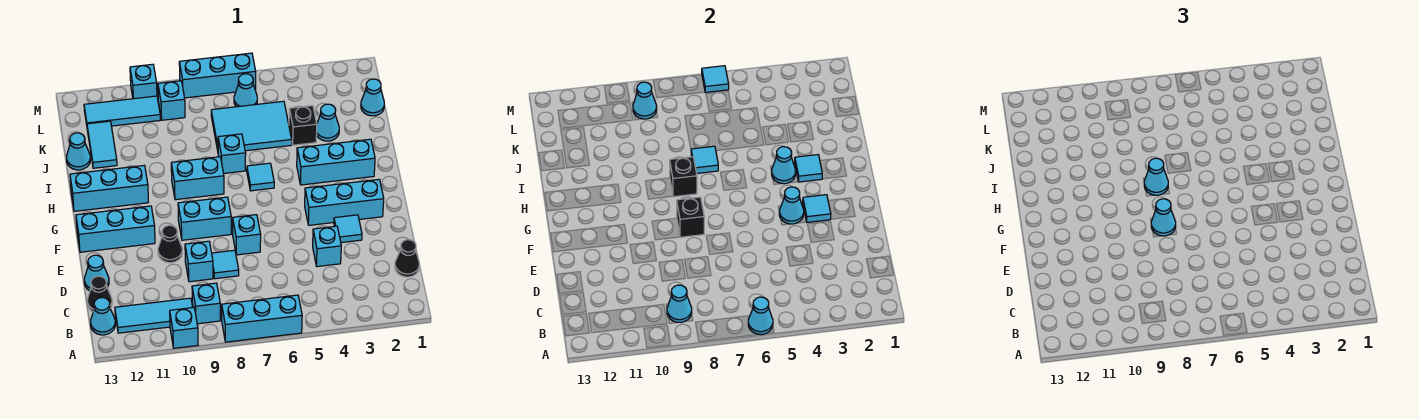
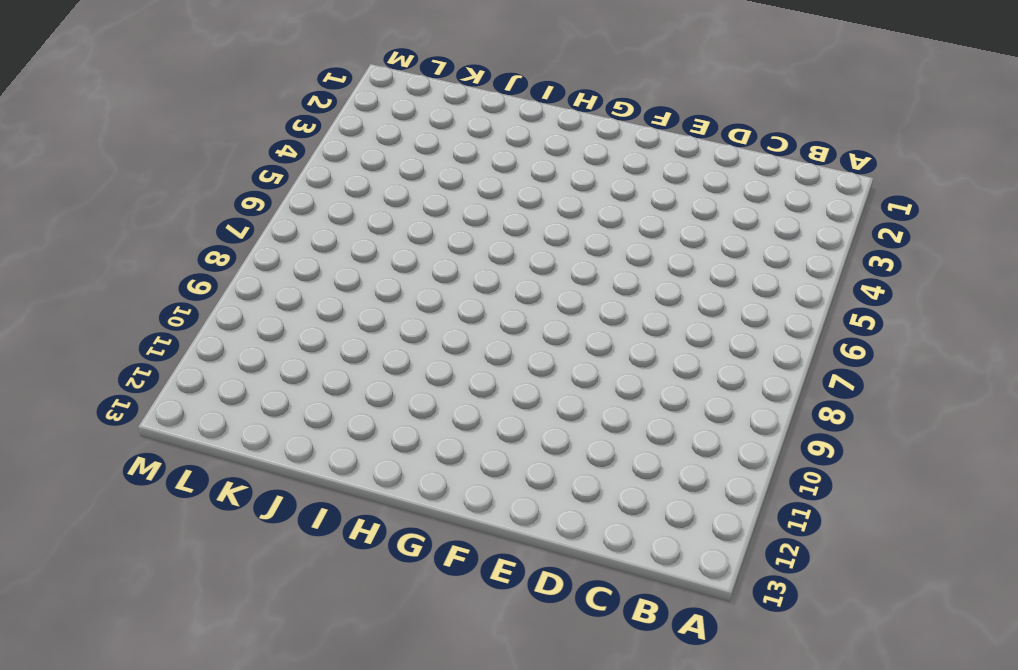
none -> cyan 1x3 brick [222,295,302,342]
none -> cyan 1x1 brick [170,308,198,348]
none -> cyan 1x1 brick [192,283,220,324]
none -> cyan 1x3 tile [115,298,193,333]

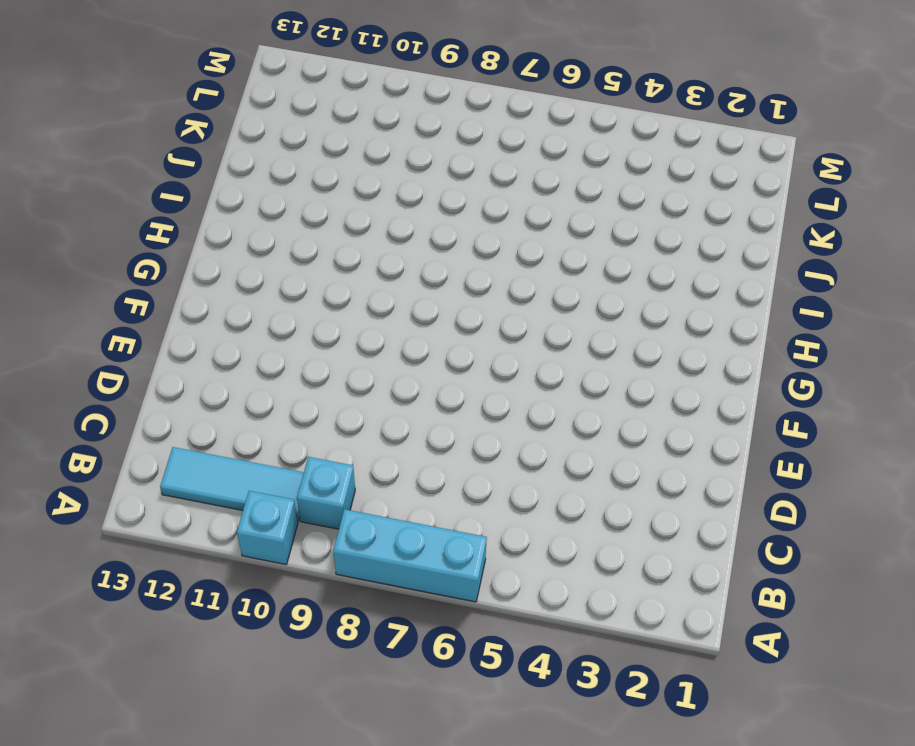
none -> cyan 1x1 cone [91,298,115,335]
none -> black 1x1 cone [395,240,419,277]
none -> black 1x1 cone [87,276,112,312]
none -> cyan 1x1 brick [313,226,341,267]

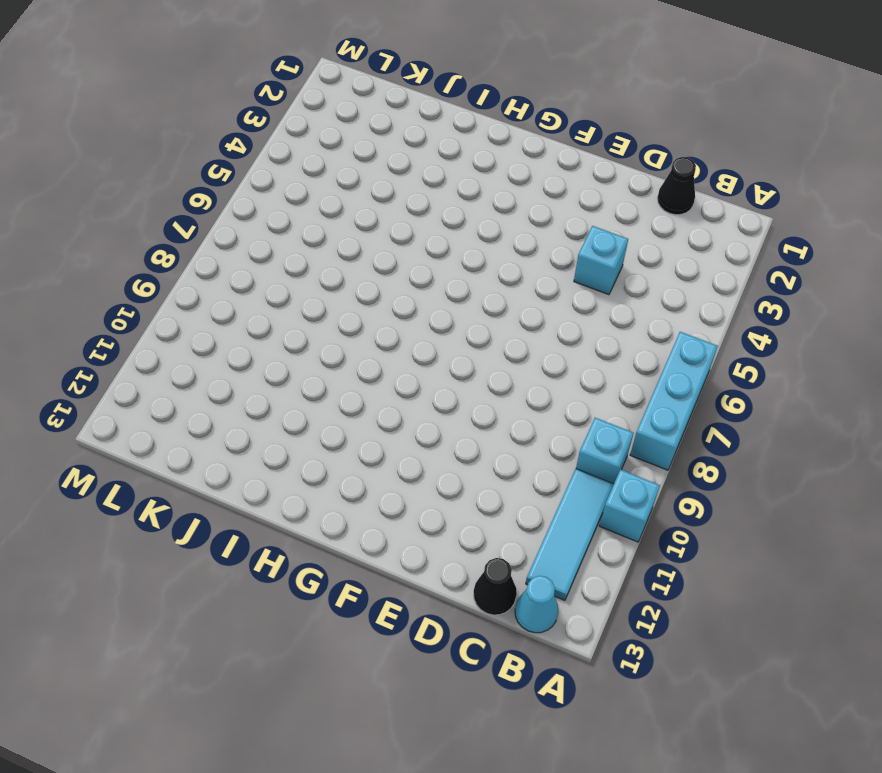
none -> cyan 1x1 tile [212,250,239,279]
none -> cyan 1x1 brick [185,241,213,282]
none -> cyan 1x1 cone [84,255,109,291]
none -> cyan 1x1 tile [334,215,362,243]

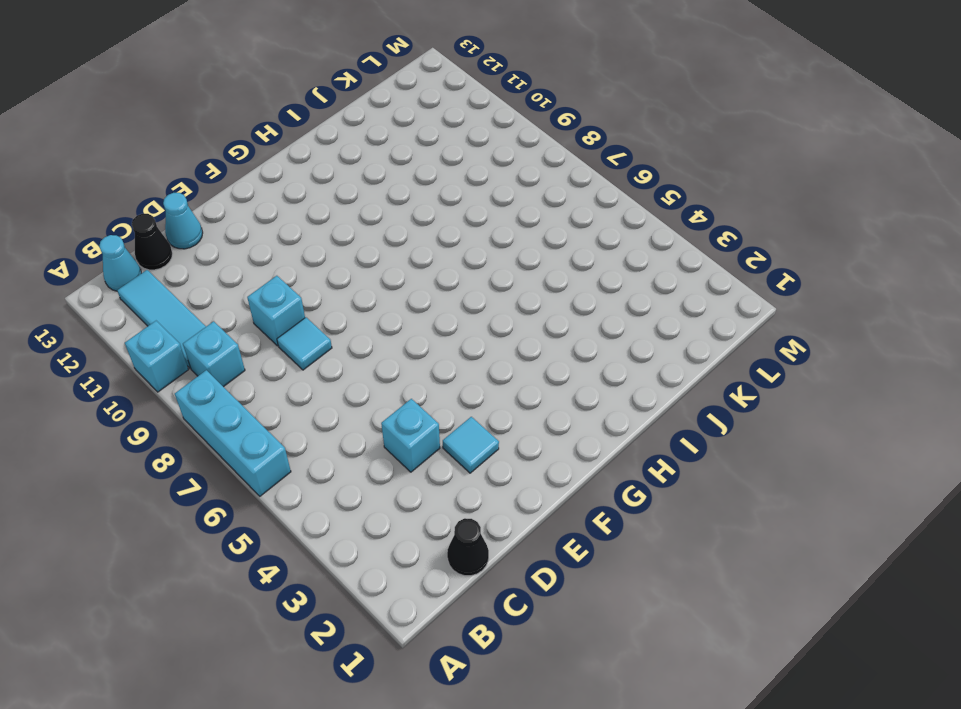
none -> cyan 1x1 brick [233,215,261,255]
none -> black 1x1 cone [158,225,182,263]
none -> cyan 1x3 brick [305,179,384,225]
none -> cyan 1x2 brick [178,197,231,240]

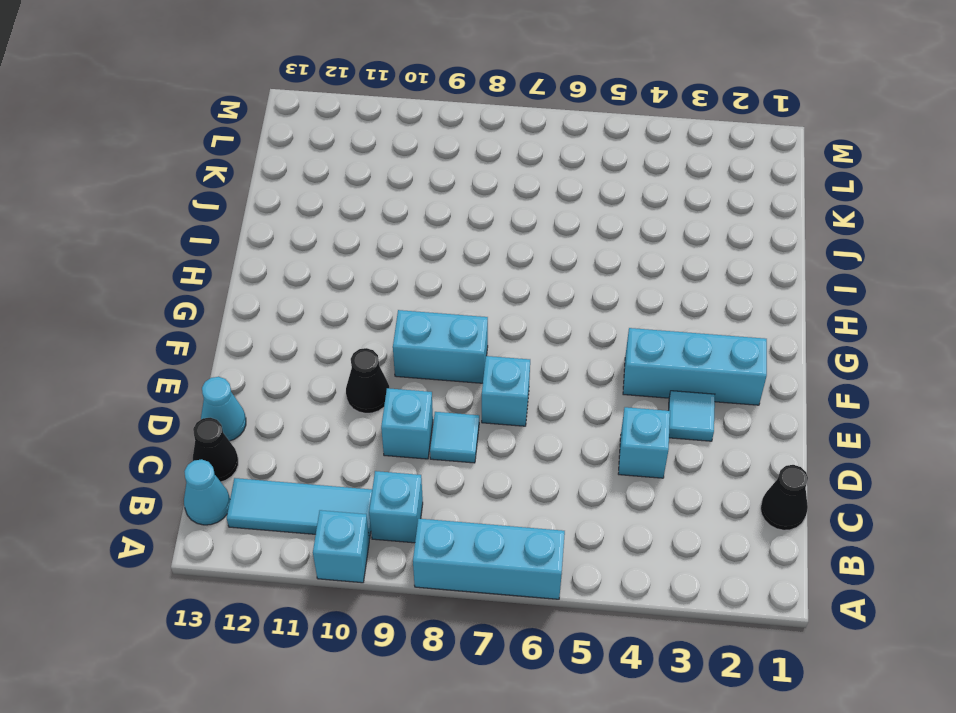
none -> cyan 1x3 brick [76,206,155,252]
none -> cyan 1x3 brick [297,139,375,185]
none -> cyan 1x1 tile [247,163,274,191]
none -> cyan 1x2 brick [171,157,224,200]

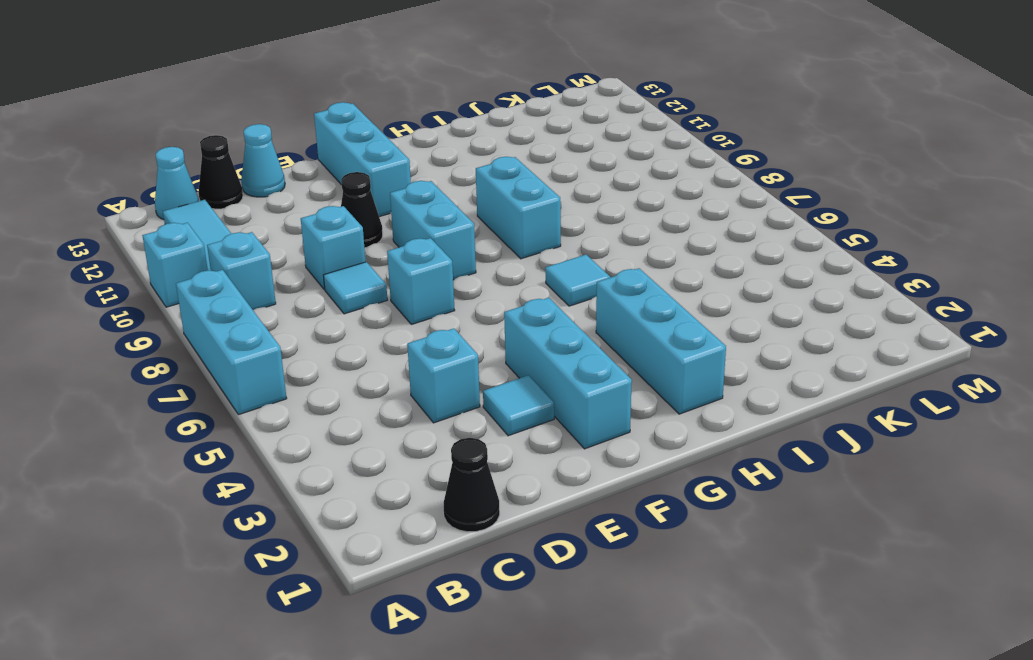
none -> cyan 1x3 brick [70,165,148,211]
none -> cyan 1x1 brick [218,134,246,173]
none -> cyan 1x1 cone [317,104,339,141]
none -> black 1x1 brick [289,106,317,145]

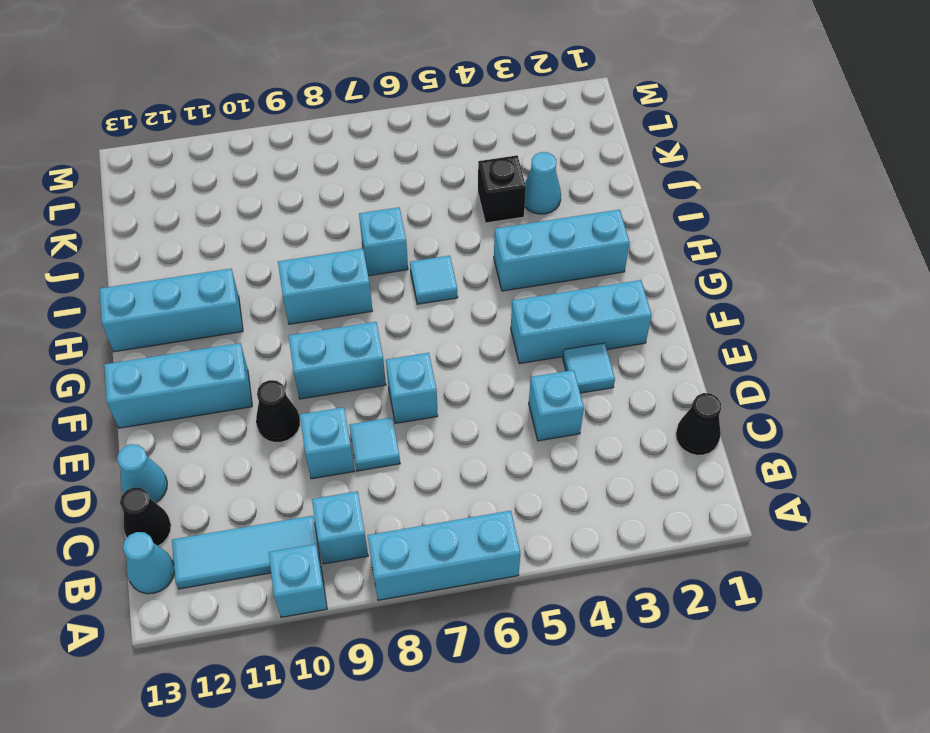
none -> cyan 2x3 tile [211,101,292,151]
none -> cyan 1x2 tile [87,121,117,168]
none -> cyan 1x1 cone [67,133,91,170]
none -> cyan 1x1 cone [361,79,384,116]

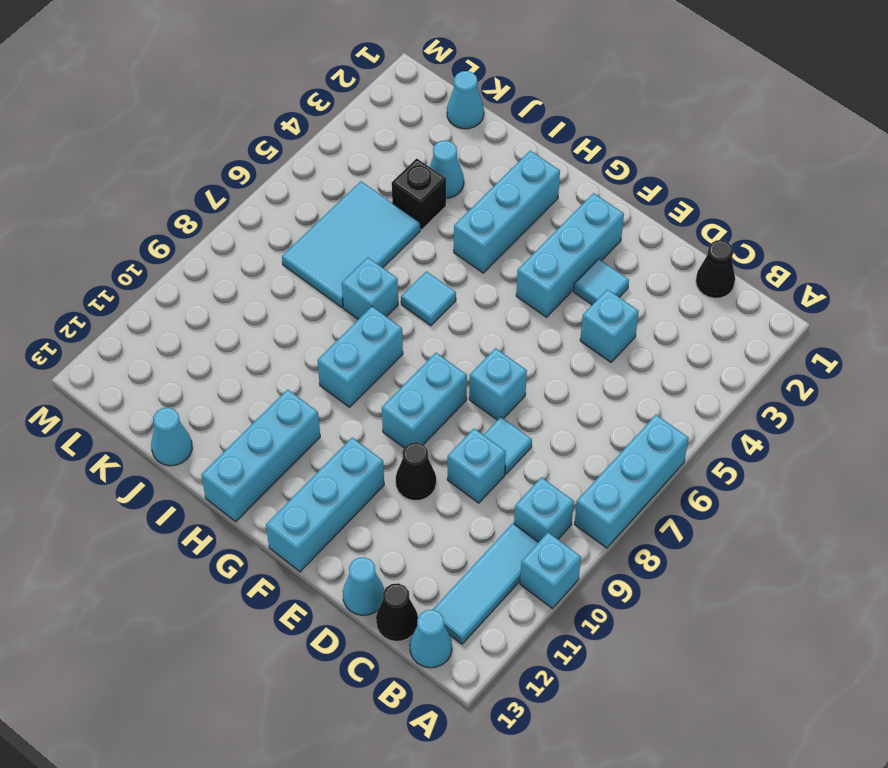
none -> cyan 1x2 tile [87,121,117,168]
none -> cyan 1x1 cone [234,74,257,107]
none -> cyan 1x1 brick [158,81,185,120]
none -> cyan 1x3 tile [84,96,160,126]

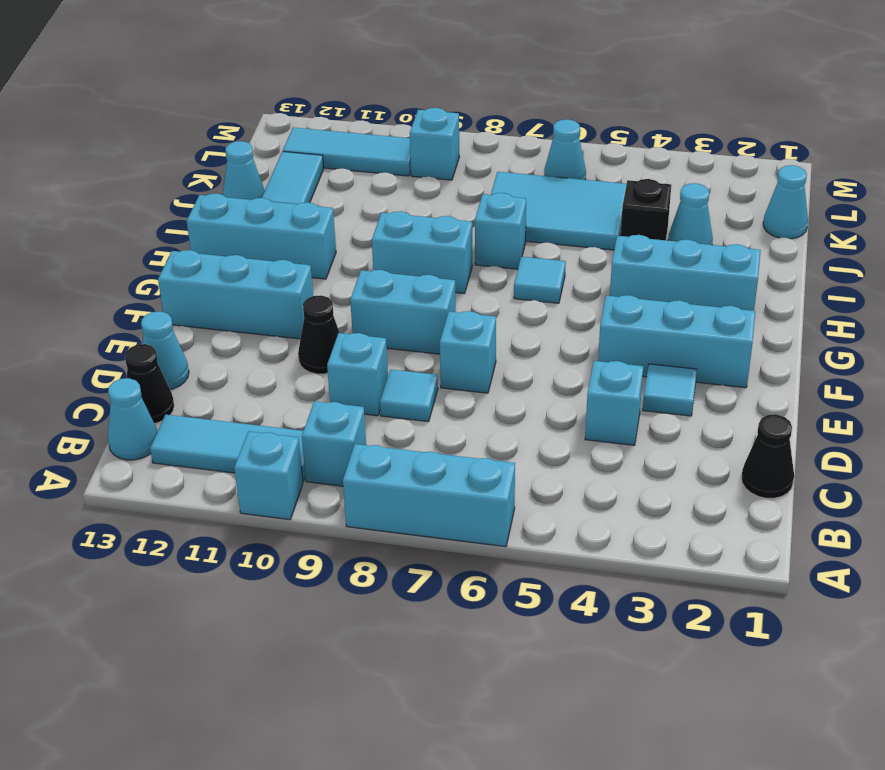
none -> cyan 1x3 brick [179,53,256,98]
none -> cyan 1x1 brick [130,64,157,99]
none -> cyan 1x1 cone [748,297,773,335]
none -> cyan 1x1 cone [667,285,692,323]

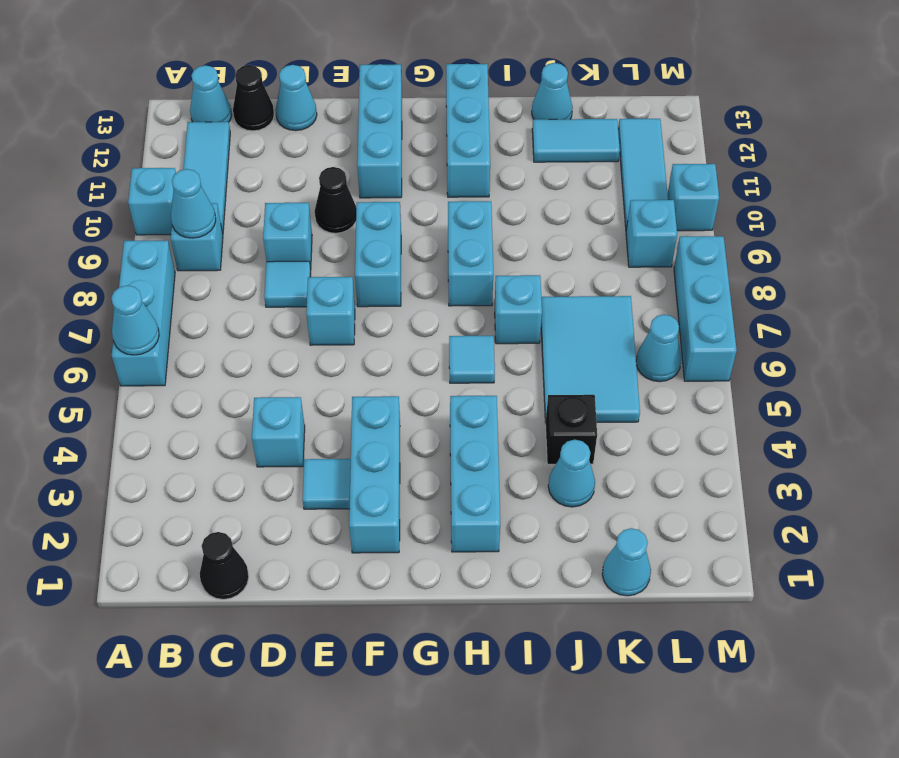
none -> cyan 1x1 tile [803,195,831,222]
none -> cyan 1x1 cone [779,187,804,224]
none -> black 1x1 brick [677,197,704,237]
none -> cyan 1x1 tile [795,155,822,182]

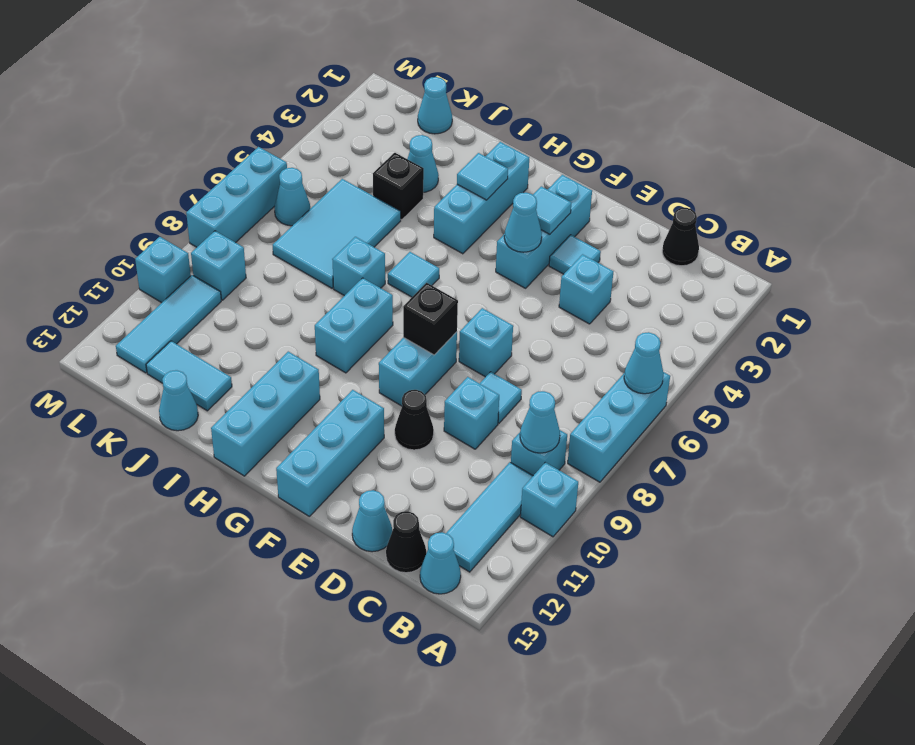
none -> cyan 1x1 cone [772,147,795,184]
none -> black 1x1 brick [670,157,697,197]
none -> cyan 1x1 tile [691,146,718,173]
none -> cyan 1x1 cone [633,82,657,119]

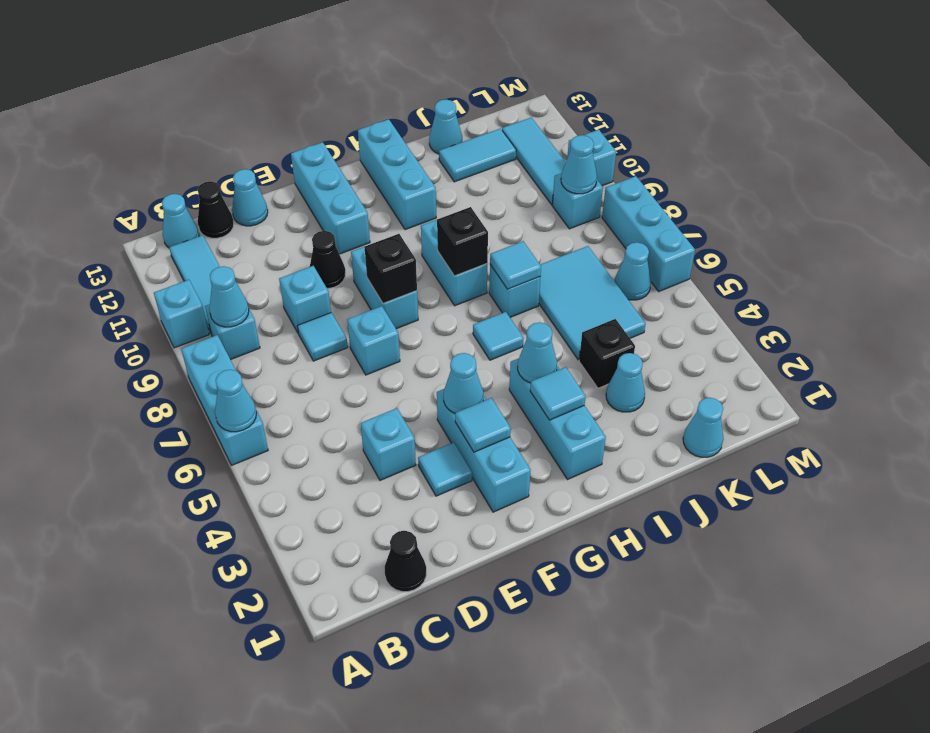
none -> cyan 1x1 tile [702,66,729,92]
none -> cyan 1x1 cone [1151,199,1176,236]
none -> cyan 1x1 cone [1144,158,1168,195]

